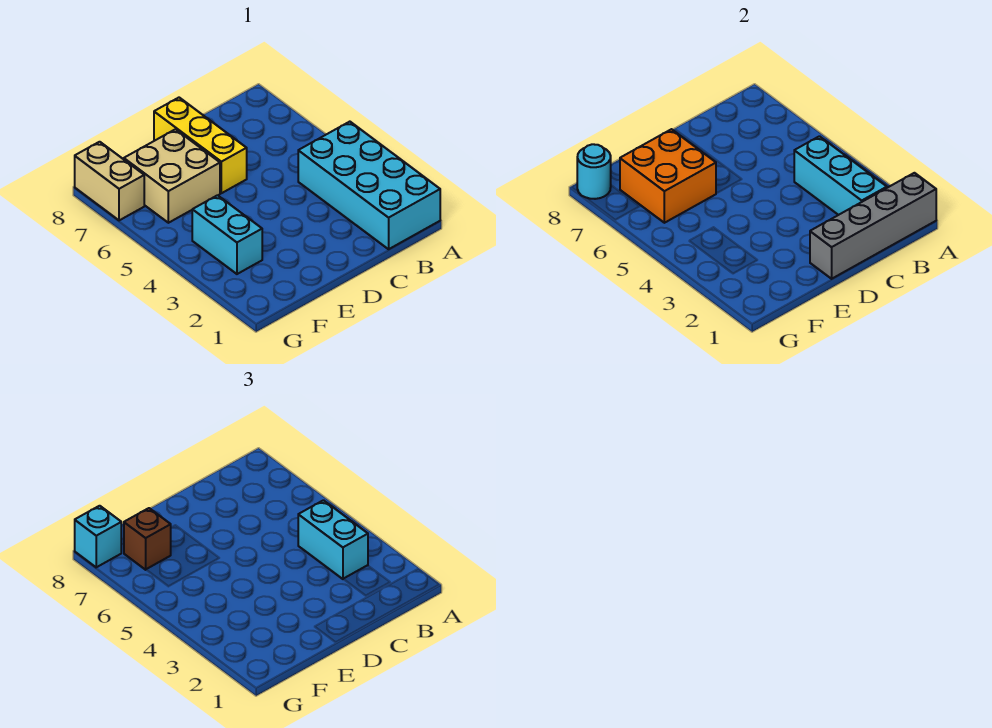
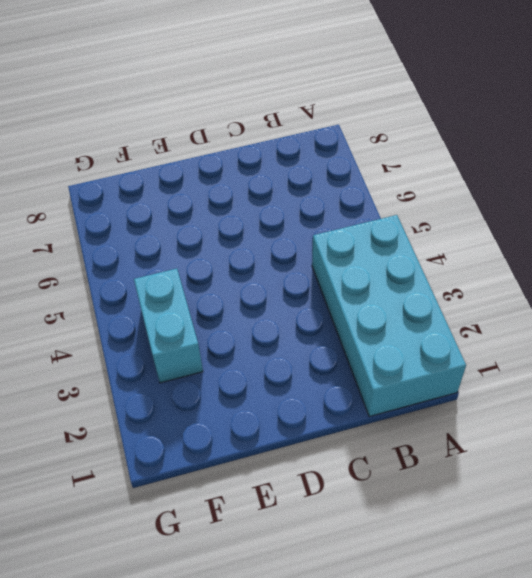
none -> yellow 1x3 brick [154,98,247,193]
none -> tan 2x2 brick [124,129,220,223]
none -> tan 1x2 brick [75,142,144,220]

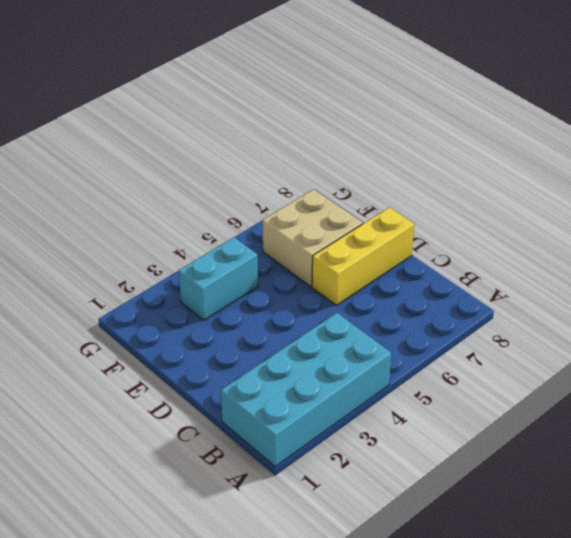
none -> tan 1x2 brick [75,142,144,220]
none -> grey 1x4 brick [810,173,936,279]
none -> cyan 1x3 brick [794,136,887,215]

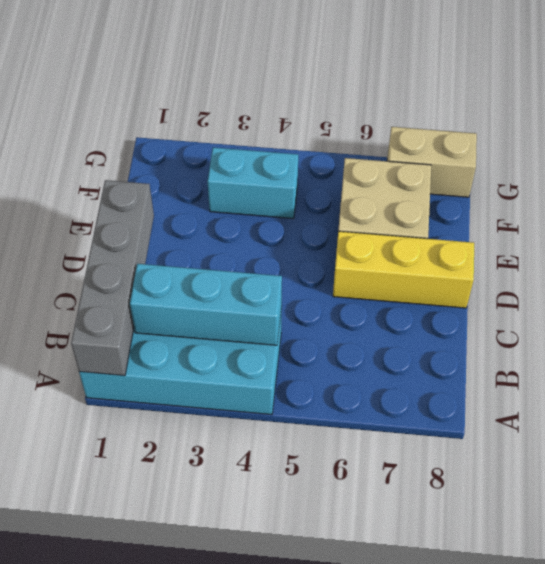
none -> orange 2x2 brick [620,129,716,223]
none -> cyan 1x1 round brick [577,144,611,199]
none -> cyan 1x2 brick [298,500,368,579]

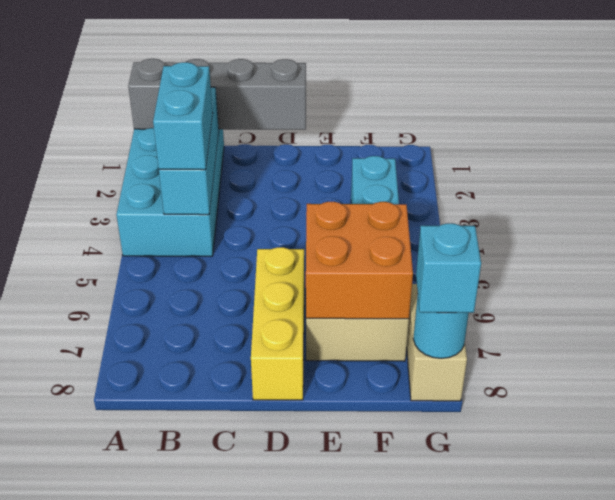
none -> brown 1x1 brick [124,508,171,570]

